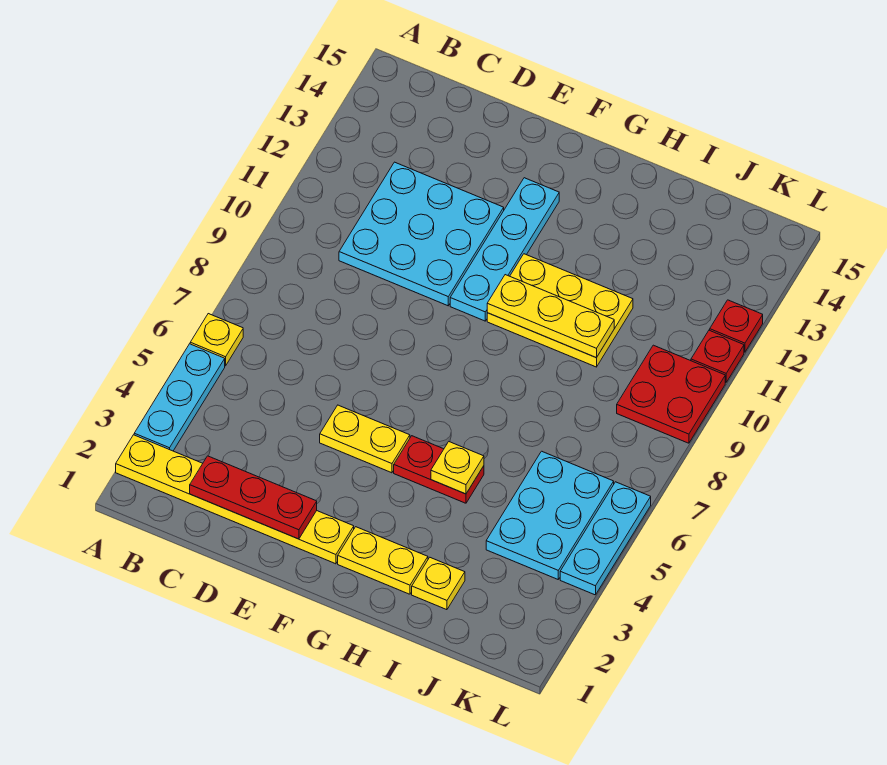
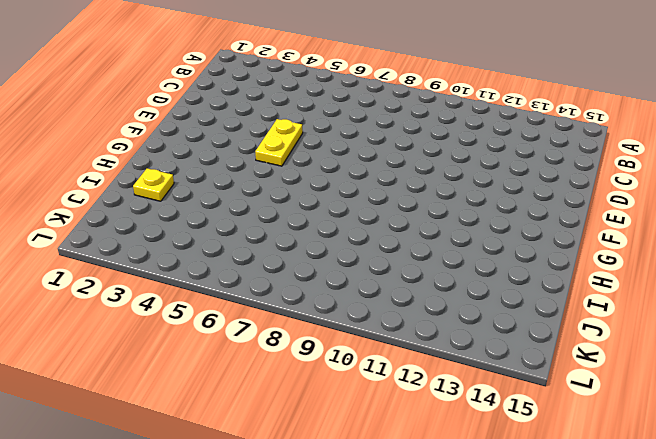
none -> yellow 1x6 plate [116,435,354,564]
none -> cyan 1x3 plate [134,344,225,451]
none -> yellow 1x1 plate [190,314,243,366]

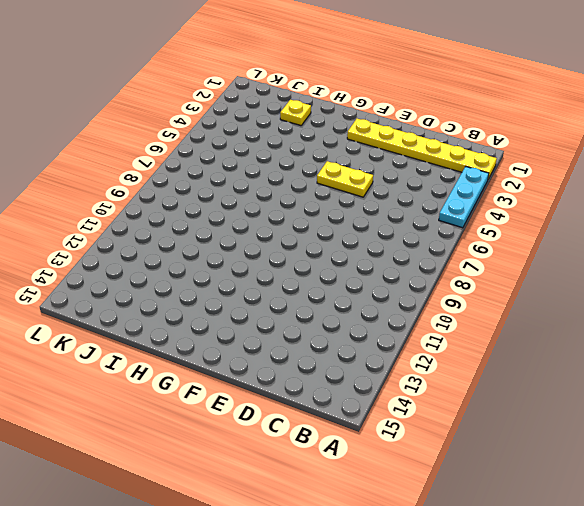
none -> yellow 1x1 plate [190,314,243,366]
none -> cyan 3x3 plate [339,162,504,306]
none -> cyan 1x4 plate [450,178,559,321]

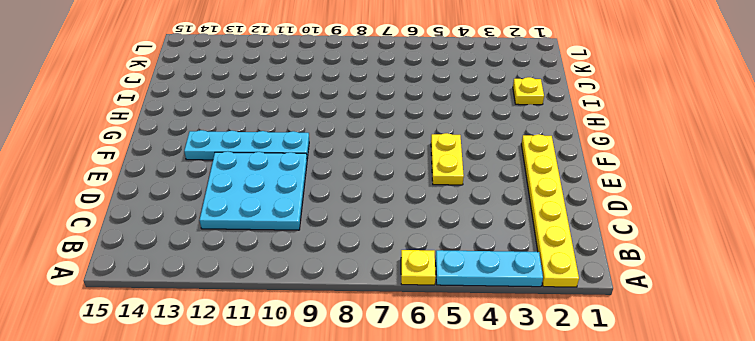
none -> yellow 1x2 plate [338,527,428,594]
none -> red 1x2 plate [394,436,484,503]
none -> yellow 2x3 plate [487,254,633,367]

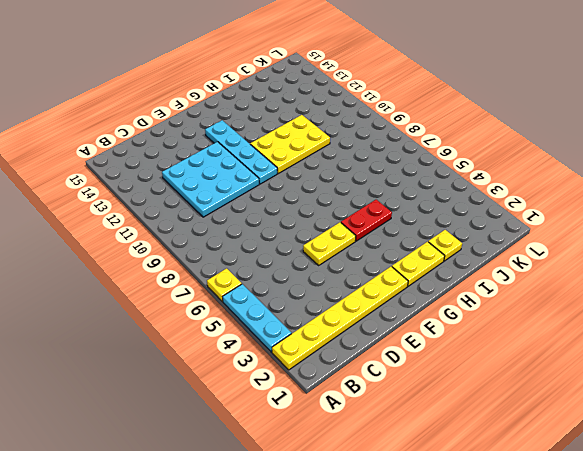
none -> cyan 2x3 plate [486,451,614,579]
none -> red 2x2 plate [617,345,725,443]
none -> cyan 1x3 plate [560,482,651,595]

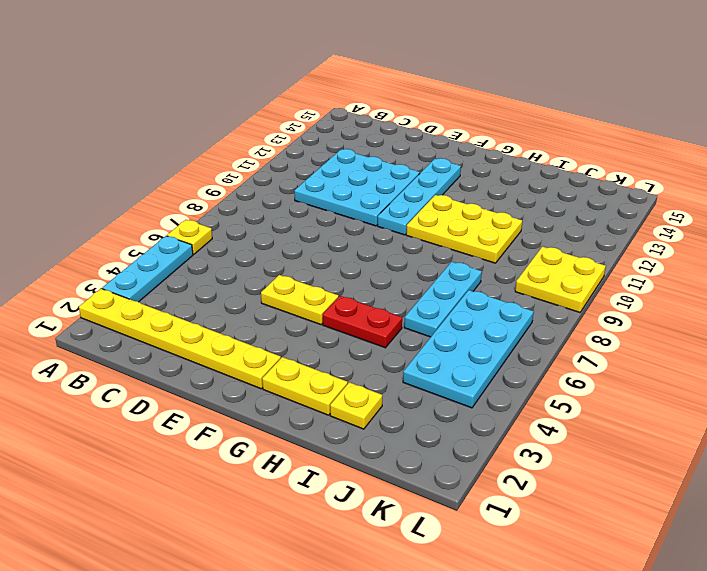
cyan 1x3 plate [404,262,482,337] -> cyan 1x3 plate moved to [560,482,651,595]
cyan 2x4 plate [403,290,534,408] -> cyan 2x3 plate [486,451,614,579]
yellow 2x2 plate [515,247,606,312] -> red 2x2 plate [617,345,725,443]
none -> red 1x1 plate [691,330,744,382]
none -> red 1x1 plate [710,300,763,352]
none -> red 1x3 plate [190,456,317,539]

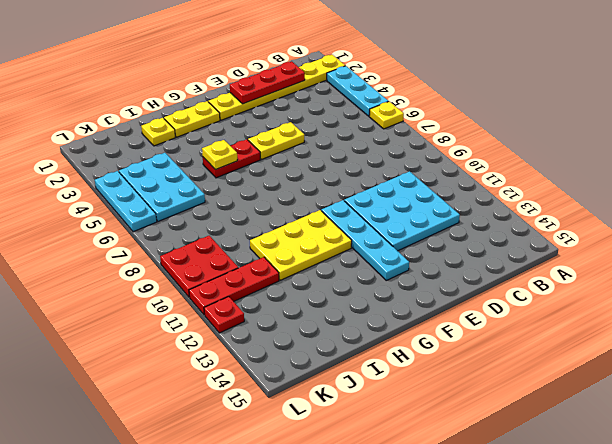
red 1x3 plate [189,257,279,315] -> red 1x1 plate [691,330,744,382]
none -> yellow 1x3 plate [487,275,614,358]

